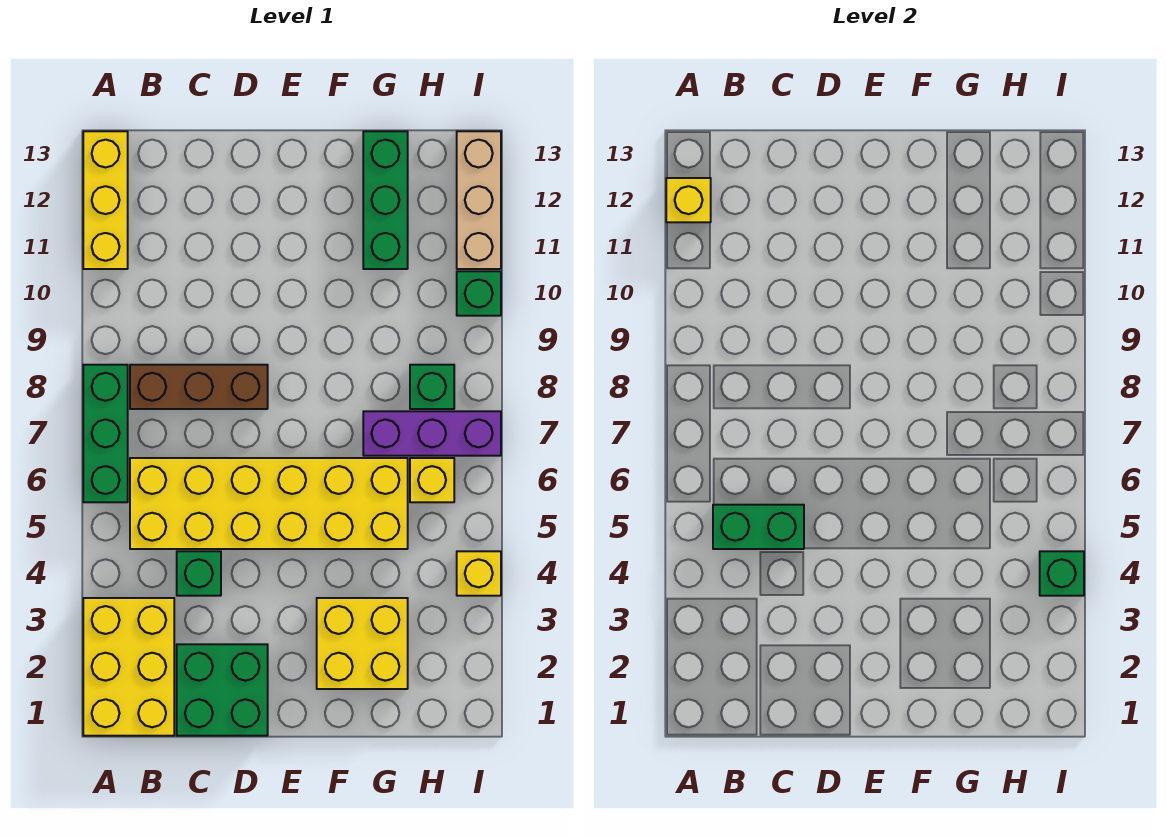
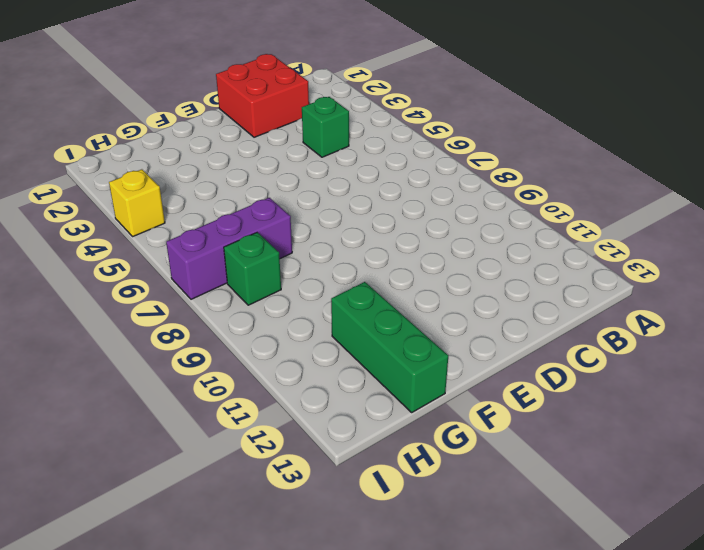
red 2x2 brick [216,54,309,137] -> green 2x2 brick [177,644,268,736]
none -> yellow 2x3 brick [83,598,174,736]
none -> green 1x3 brick [83,365,128,502]
none -> yellow 1x3 brick [83,131,128,269]

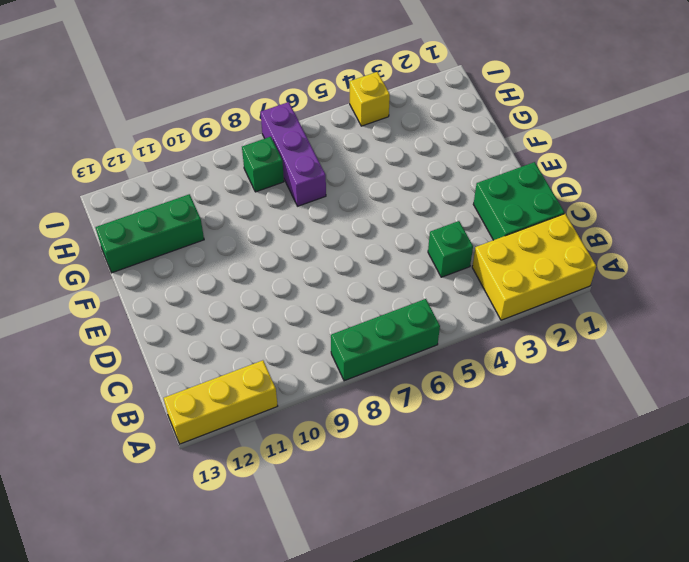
none -> yellow 2x6 brick [130,458,408,549]
none -> brown 1x3 brick [130,365,268,409]
none -> yellow 2x2 brick [317,598,408,689]

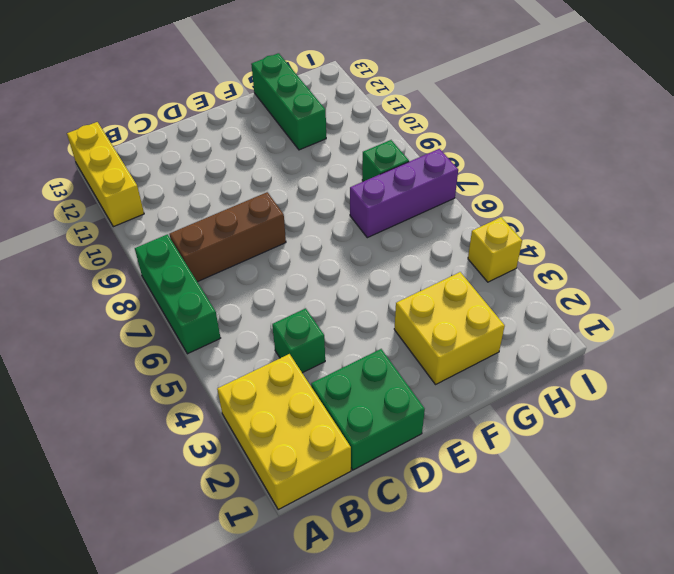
none -> yellow 2x6 brick [130,458,408,549]
none -> yellow 1x1 brick [410,458,454,502]
none -> green 1x1 brick [457,271,501,316]

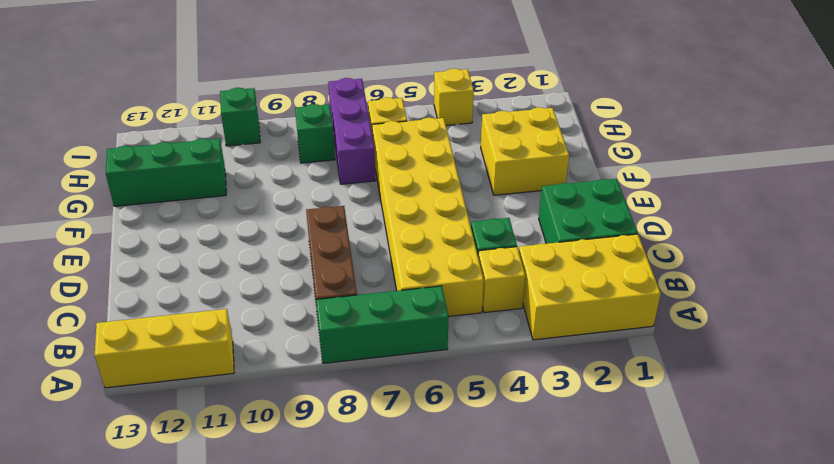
yellow 1x1 brick [478,247,525,313] -> yellow 1x1 brick moved to [666,178,711,222]
none -> tan 1x3 brick [457,131,501,269]
none -> green 1x2 brick [713,505,804,549]
none -> green 1x1 brick [1040,551,1084,596]

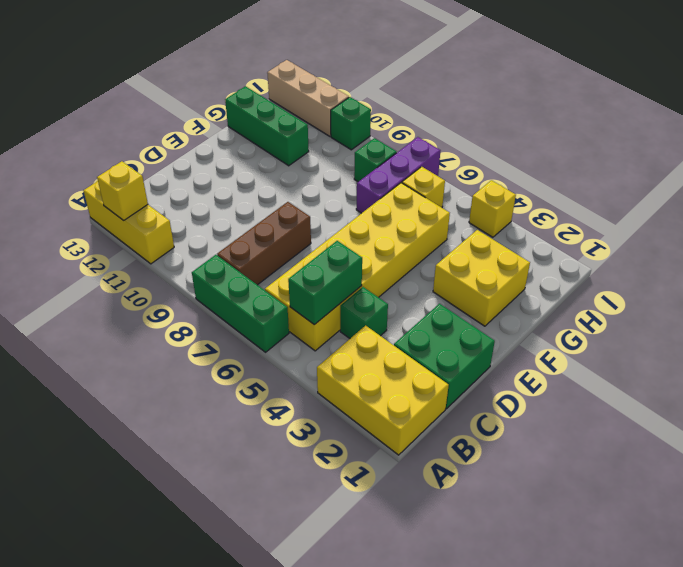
none -> green 1x1 brick [1040,551,1084,596]

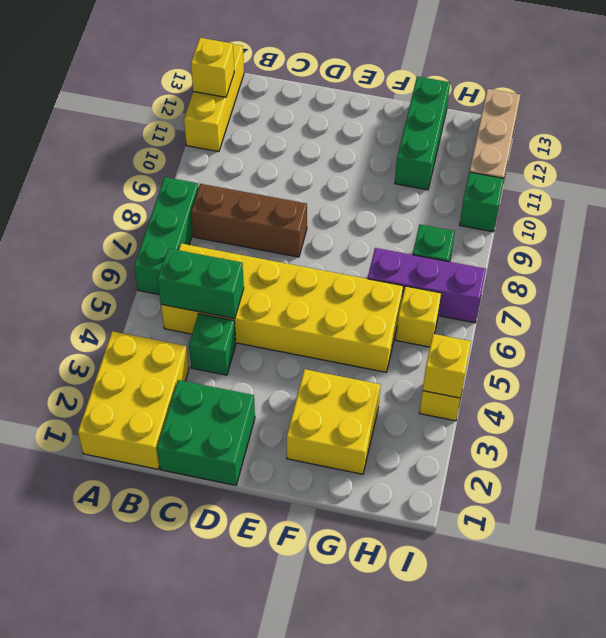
yellow 1x1 brick [423,334,471,398] -> green 1x1 brick [1040,551,1084,596]

